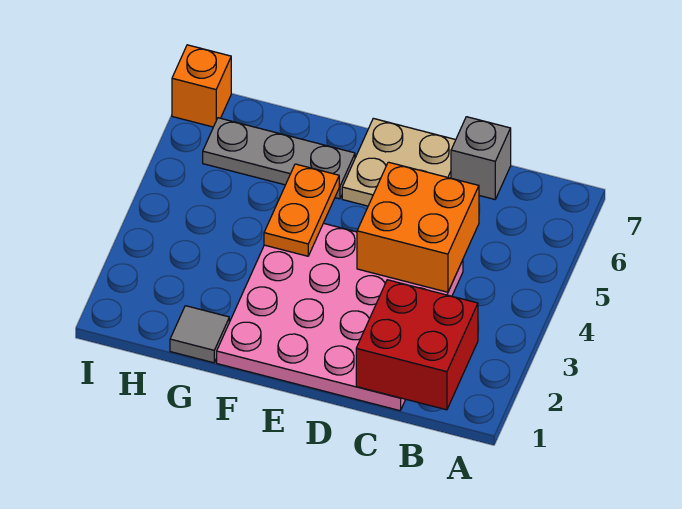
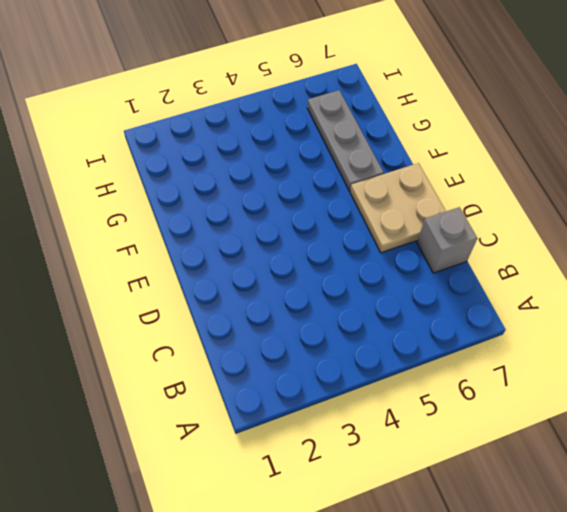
none -> pink 4x4 plate [217,223,463,411]
none -> grey 1x1 tile [170,306,229,363]

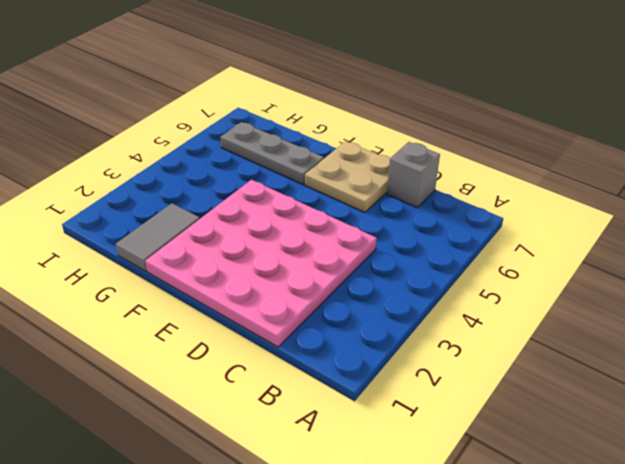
grey 1x2 tile [116,203,200,271] -> grey 1x1 tile [170,306,229,363]
none -> orange 1x1 brick [172,45,231,127]
none -> red 2x2 brick [356,280,478,410]

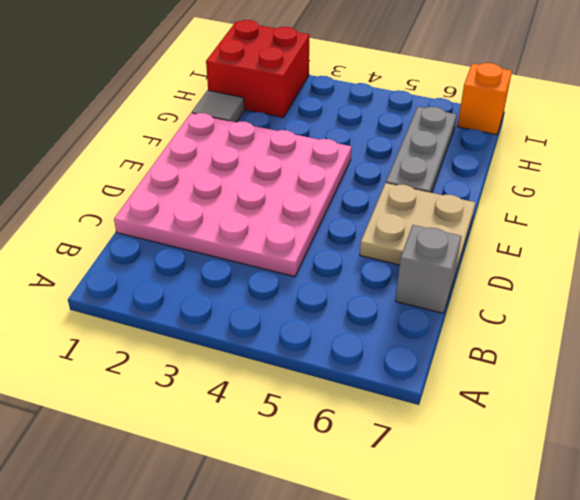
red 2x2 brick [206,20,309,118] -> red 2x2 brick moved to [356,280,478,410]
none -> orange 2x2 brick [357,162,479,292]
none -> orange 1x2 plate [264,164,339,256]

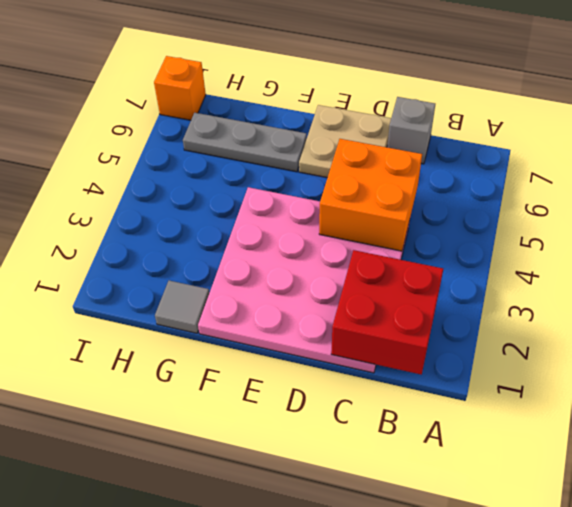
none -> orange 1x2 plate [264,164,339,256]

